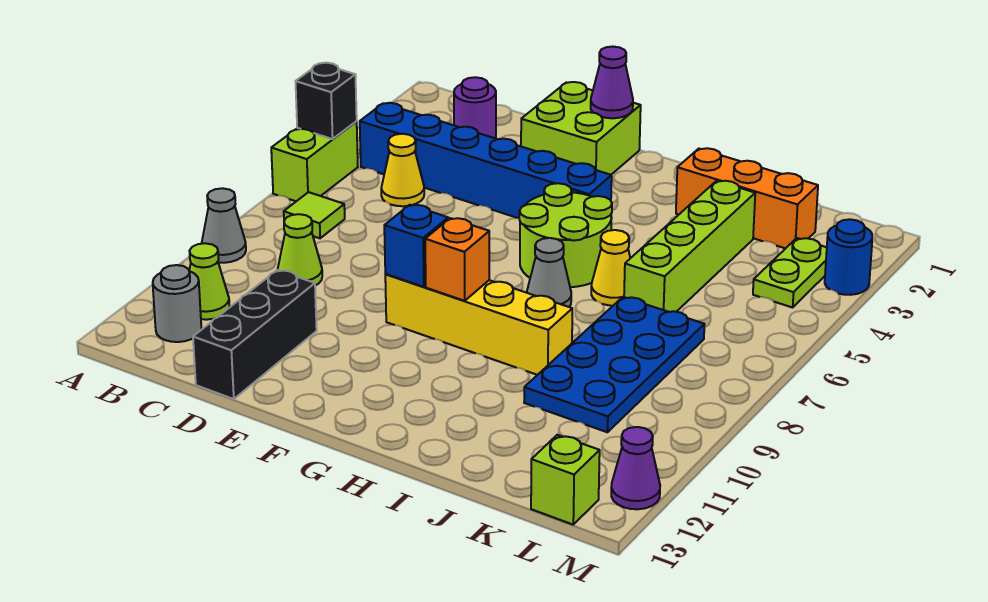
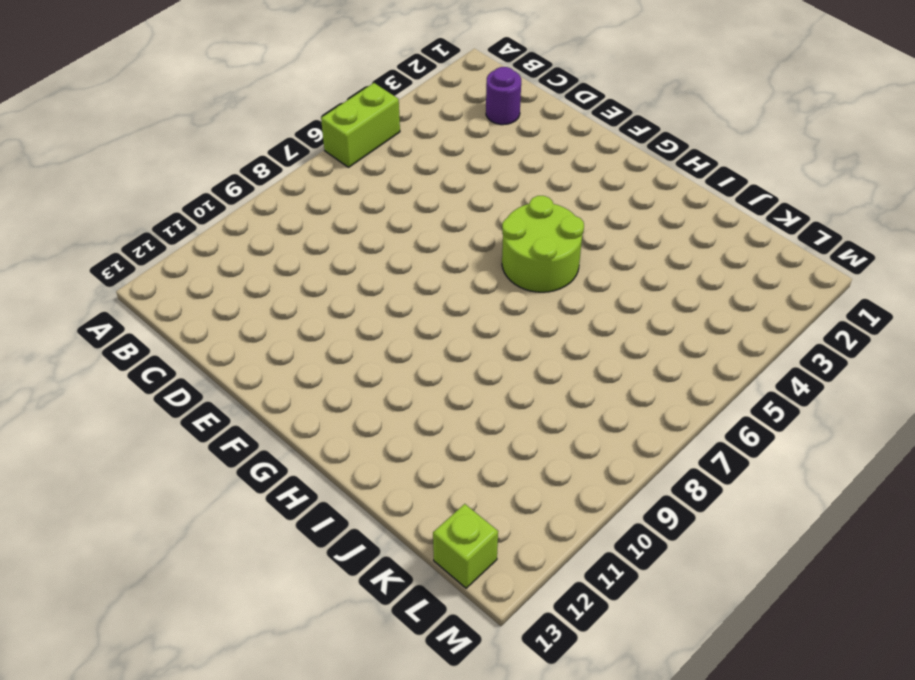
none -> grey 1x1 cone [202,188,246,263]
none -> blue 1x6 brick [360,103,612,218]
none -> lime 1x1 tile [284,192,345,238]

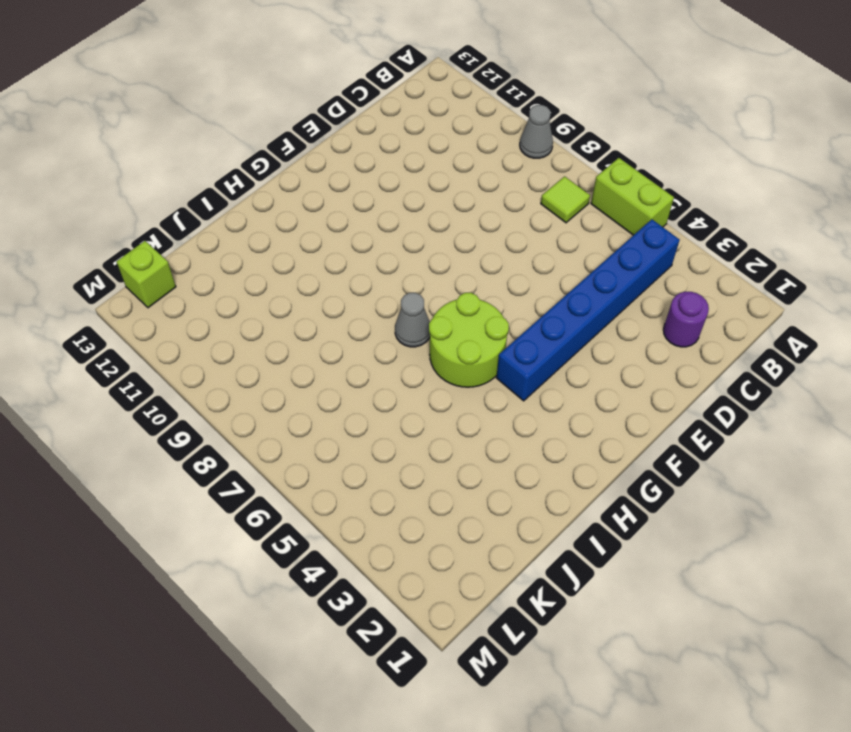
none -> lime 1x1 cone [189,243,229,320]
none -> grey 1x1 round brick [153,265,201,342]
none -> yellow 1x1 cone [381,134,424,206]

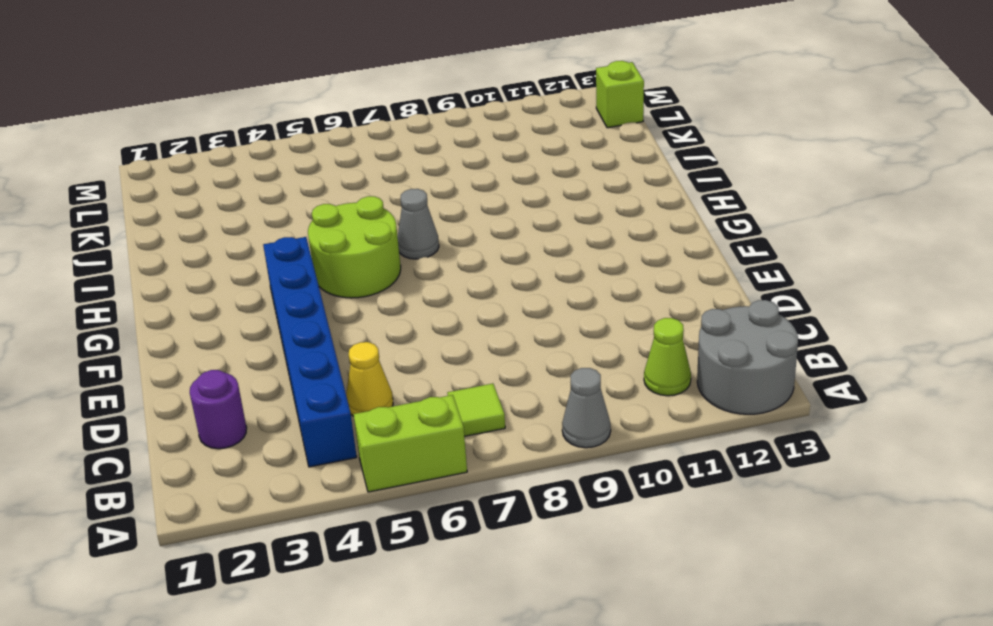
grey 2x2 round brick [697,300,798,414] -> grey 1x1 round brick [153,265,201,342]
none -> lime 1x1 cone [278,214,322,286]
none -> black 1x3 brick [193,270,317,399]
none -> lime 2x2 brick [521,82,641,175]

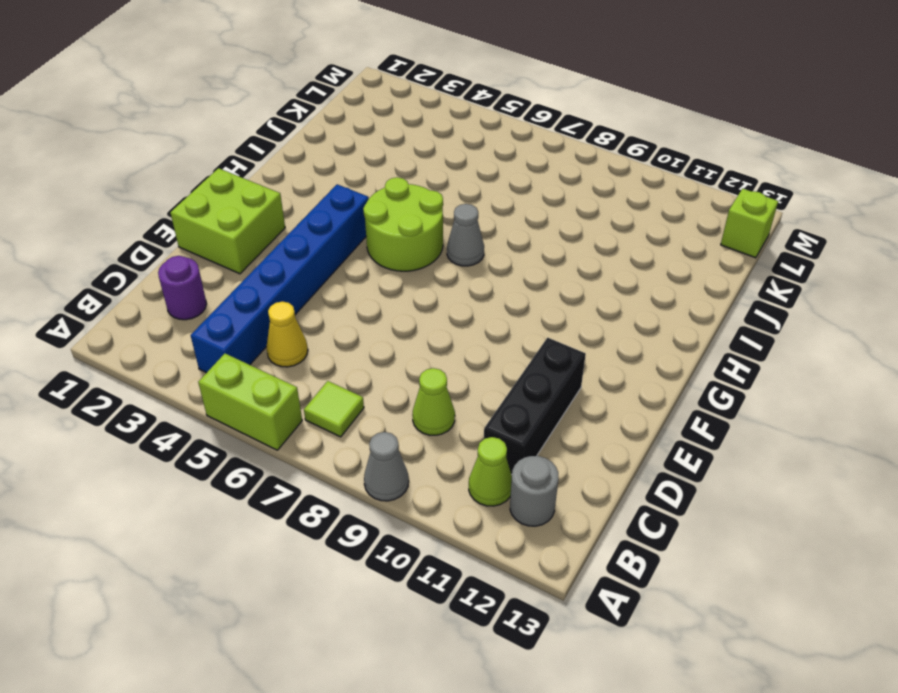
black 1x3 brick [484,338,586,474] -> black 1x3 brick turned to [193,270,317,399]
none -> yellow 1x4 brick [385,274,572,375]
none -> orange 1x3 brick [676,148,818,248]
none -> yellow 1x1 cone [591,230,630,306]

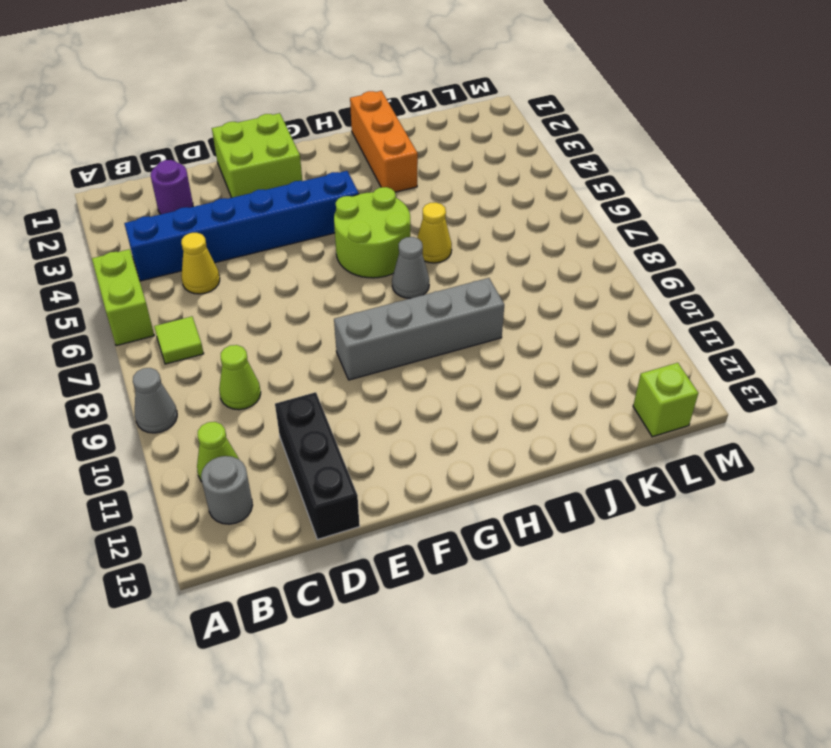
grey 1x4 brick [334,278,504,380] -> yellow 1x4 brick [385,274,572,375]
orange 1x3 brick [350,91,418,192] -> orange 1x3 brick turned to [676,148,818,248]
none -> lime 1x4 brick [624,181,755,312]
none -> blue 2x4 plate [524,297,704,432]
none -> lime 1x2 plate [753,238,827,308]

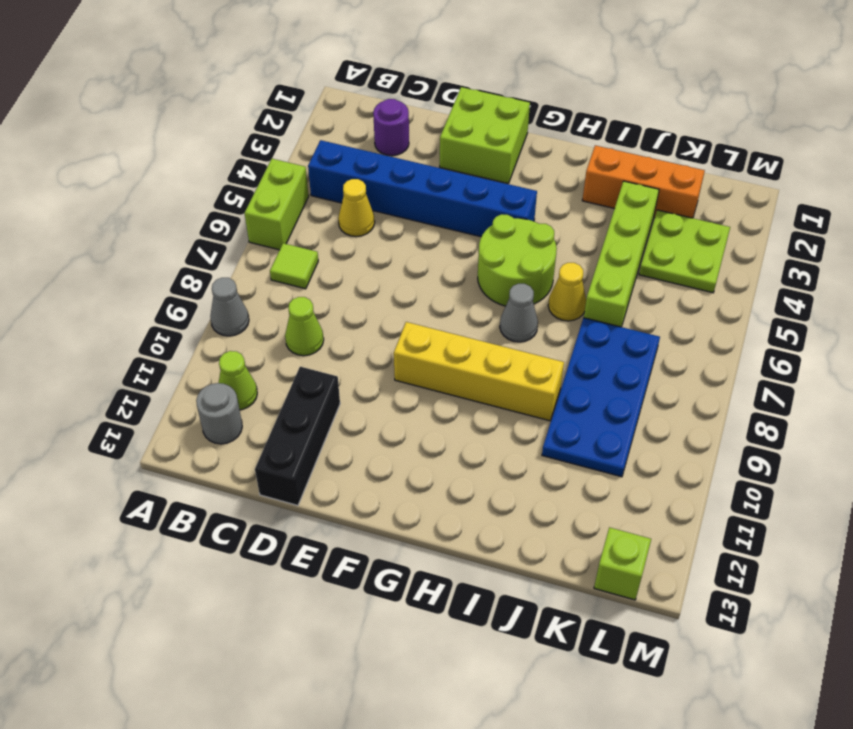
lime 2x2 plate [639,210,730,293] -> lime 1x2 plate [753,238,827,308]
none -> blue 1x1 round brick [825,219,872,295]
none -> purple 1x1 cone [611,427,660,509]
none -> black 1x1 brick [296,63,357,139]

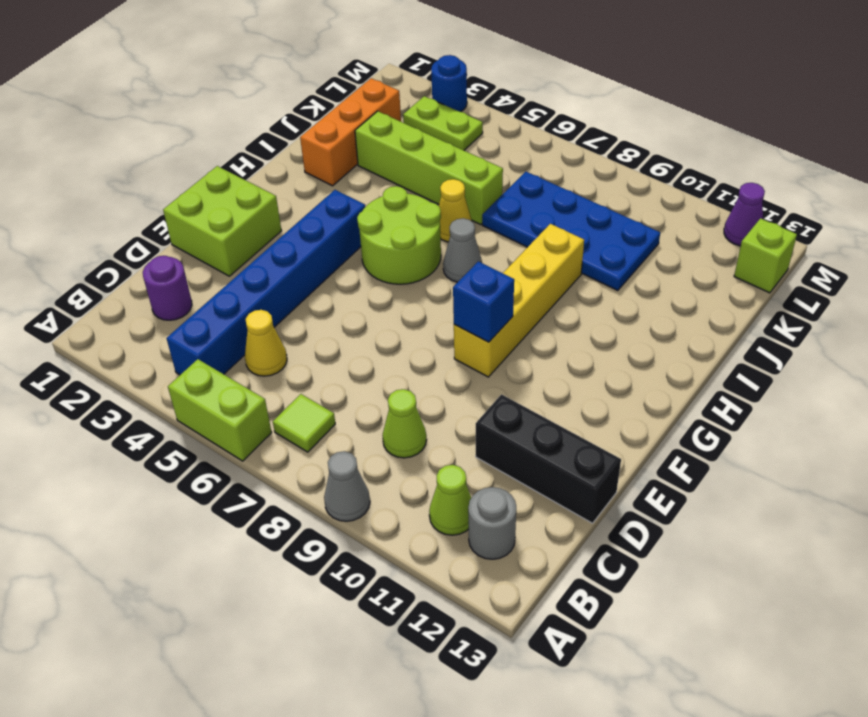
none -> black 1x1 brick [296,63,357,139]
none -> purple 1x1 cone [591,47,633,118]
none -> orange 1x1 brick [425,218,489,301]

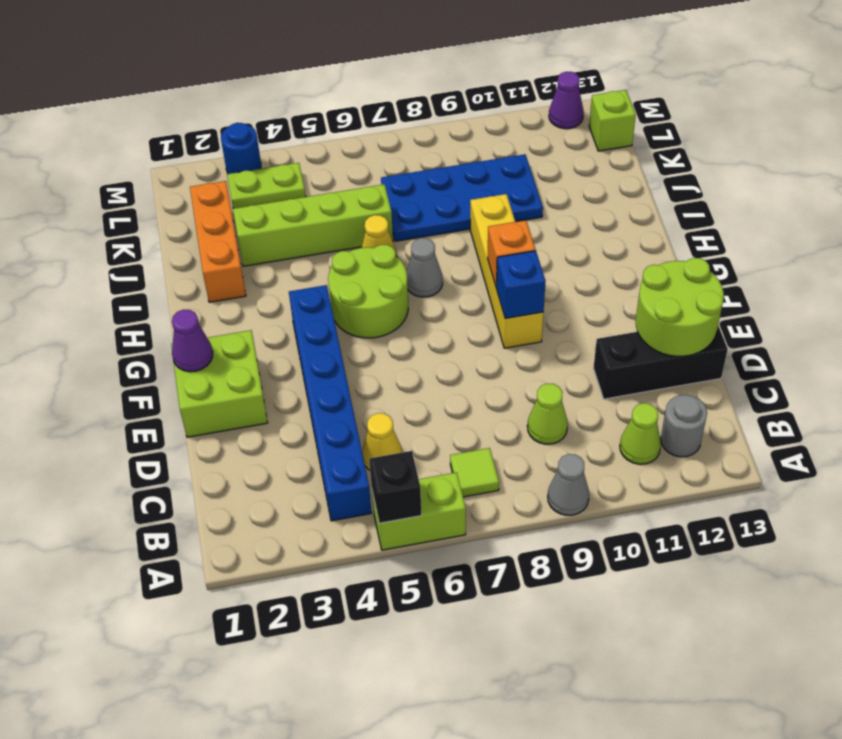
lime 2x2 round brick [635,258,724,356] -> none
none -> purple 1x1 round brick [454,77,496,138]

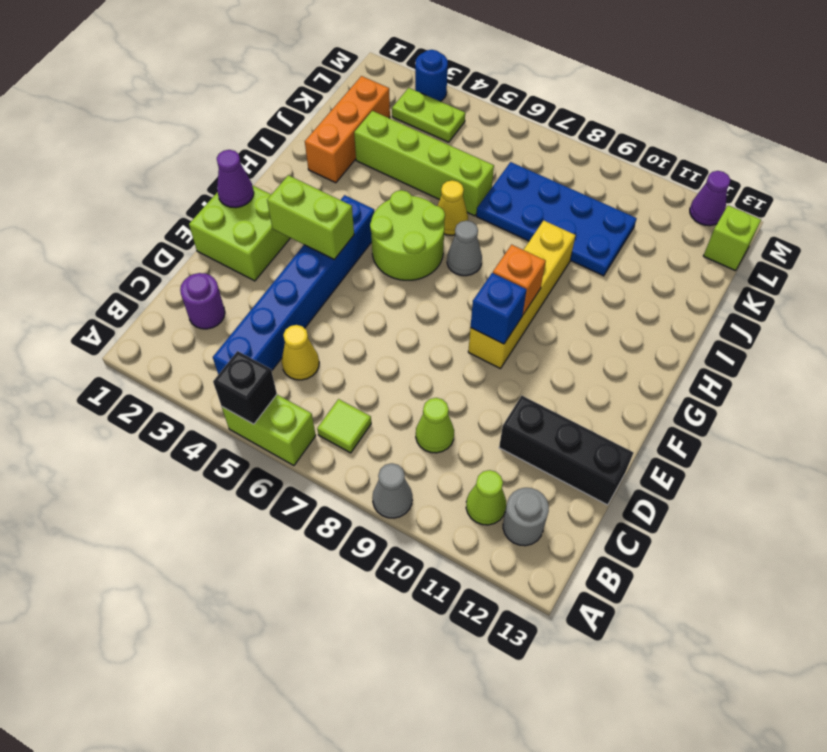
lime 1x2 brick [267,175,354,260] -> none

